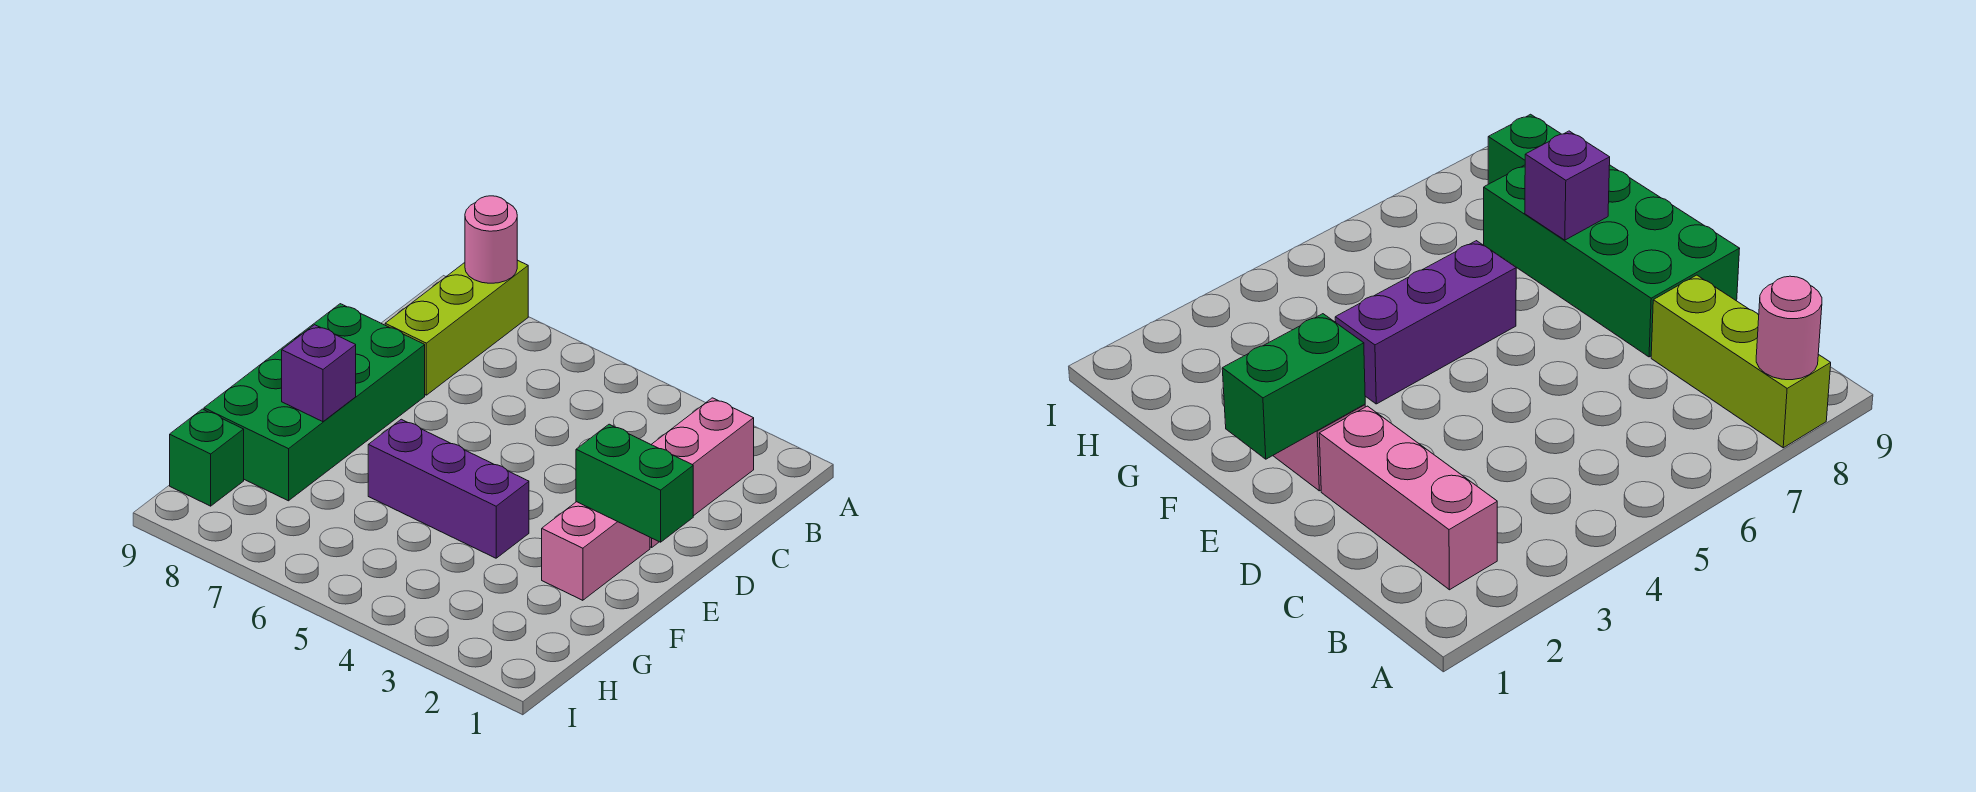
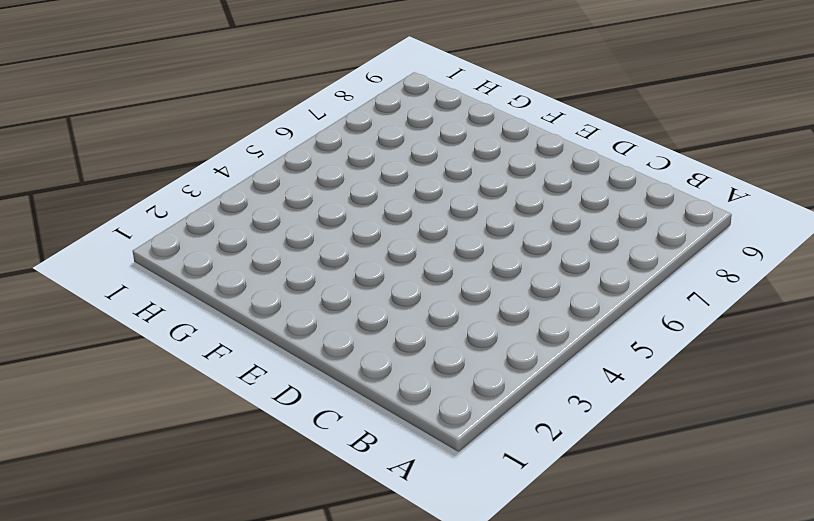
none -> lime 1x3 brick [385,260,528,395]
none -> pink 1x3 brick [650,398,754,547]

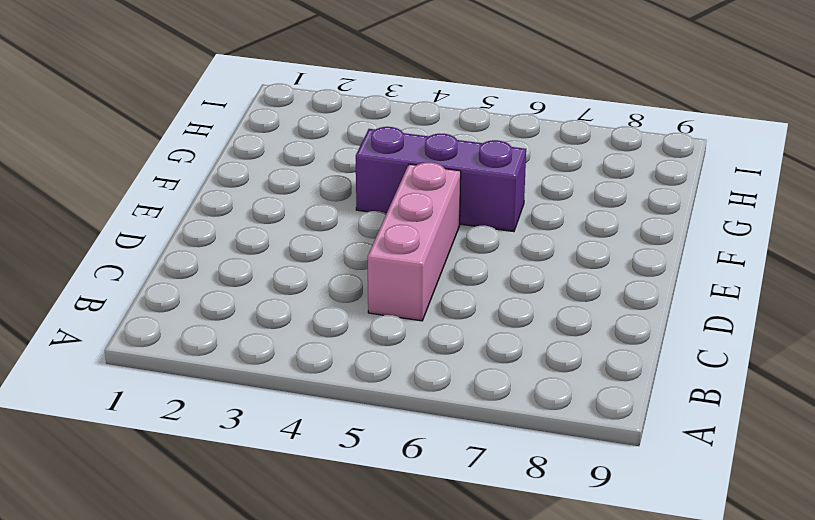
pink 1x3 brick [367,162,461,321] -> pink 1x3 brick moved to [650,398,754,547]
none -> lime 1x3 brick [385,260,528,395]
none -> green 2x4 brick [204,304,425,501]

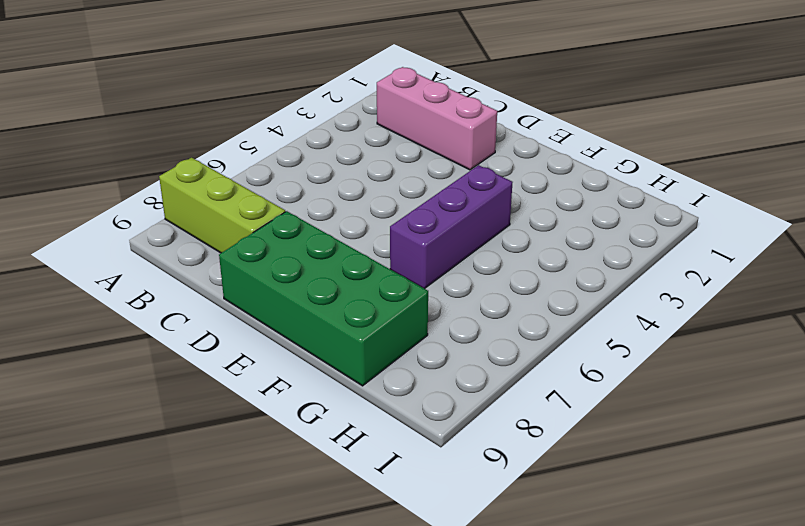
none -> pink 1x2 brick [542,502,650,600]
none -> green 1x1 brick [170,409,244,506]

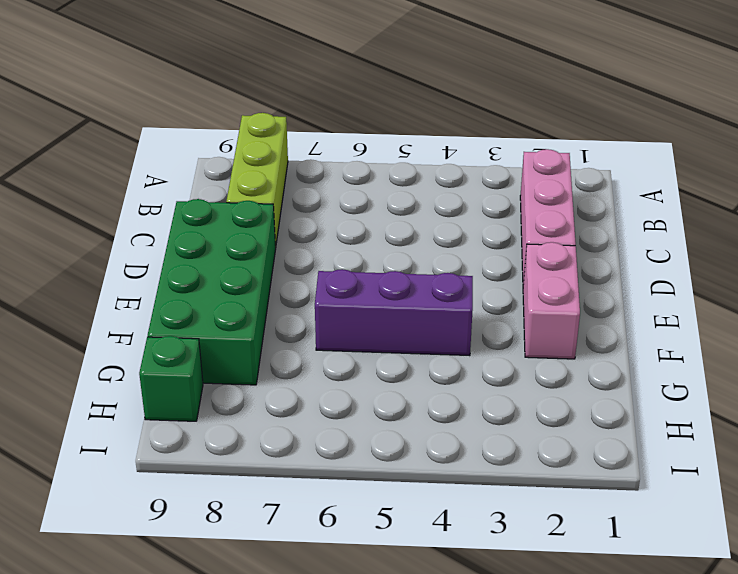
none -> pink 1x1 round brick [465,196,517,283]
none -> green 1x2 brick [576,424,693,542]

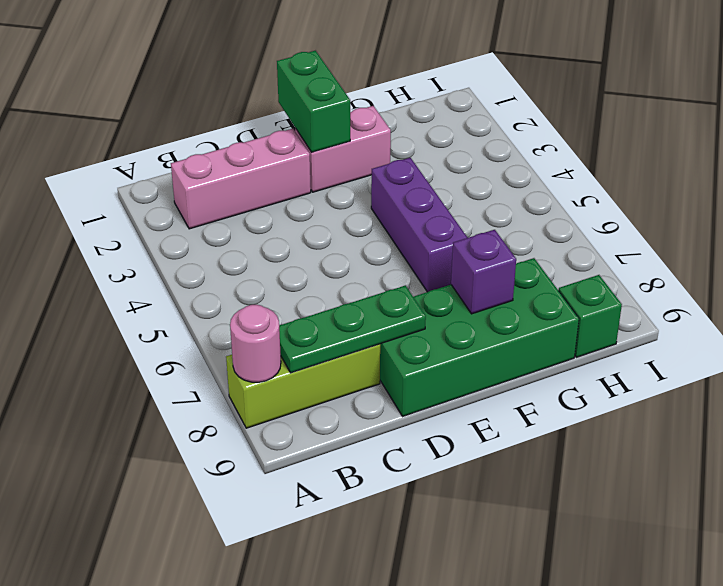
green 1x3 plate [279,285,426,373] -> none

